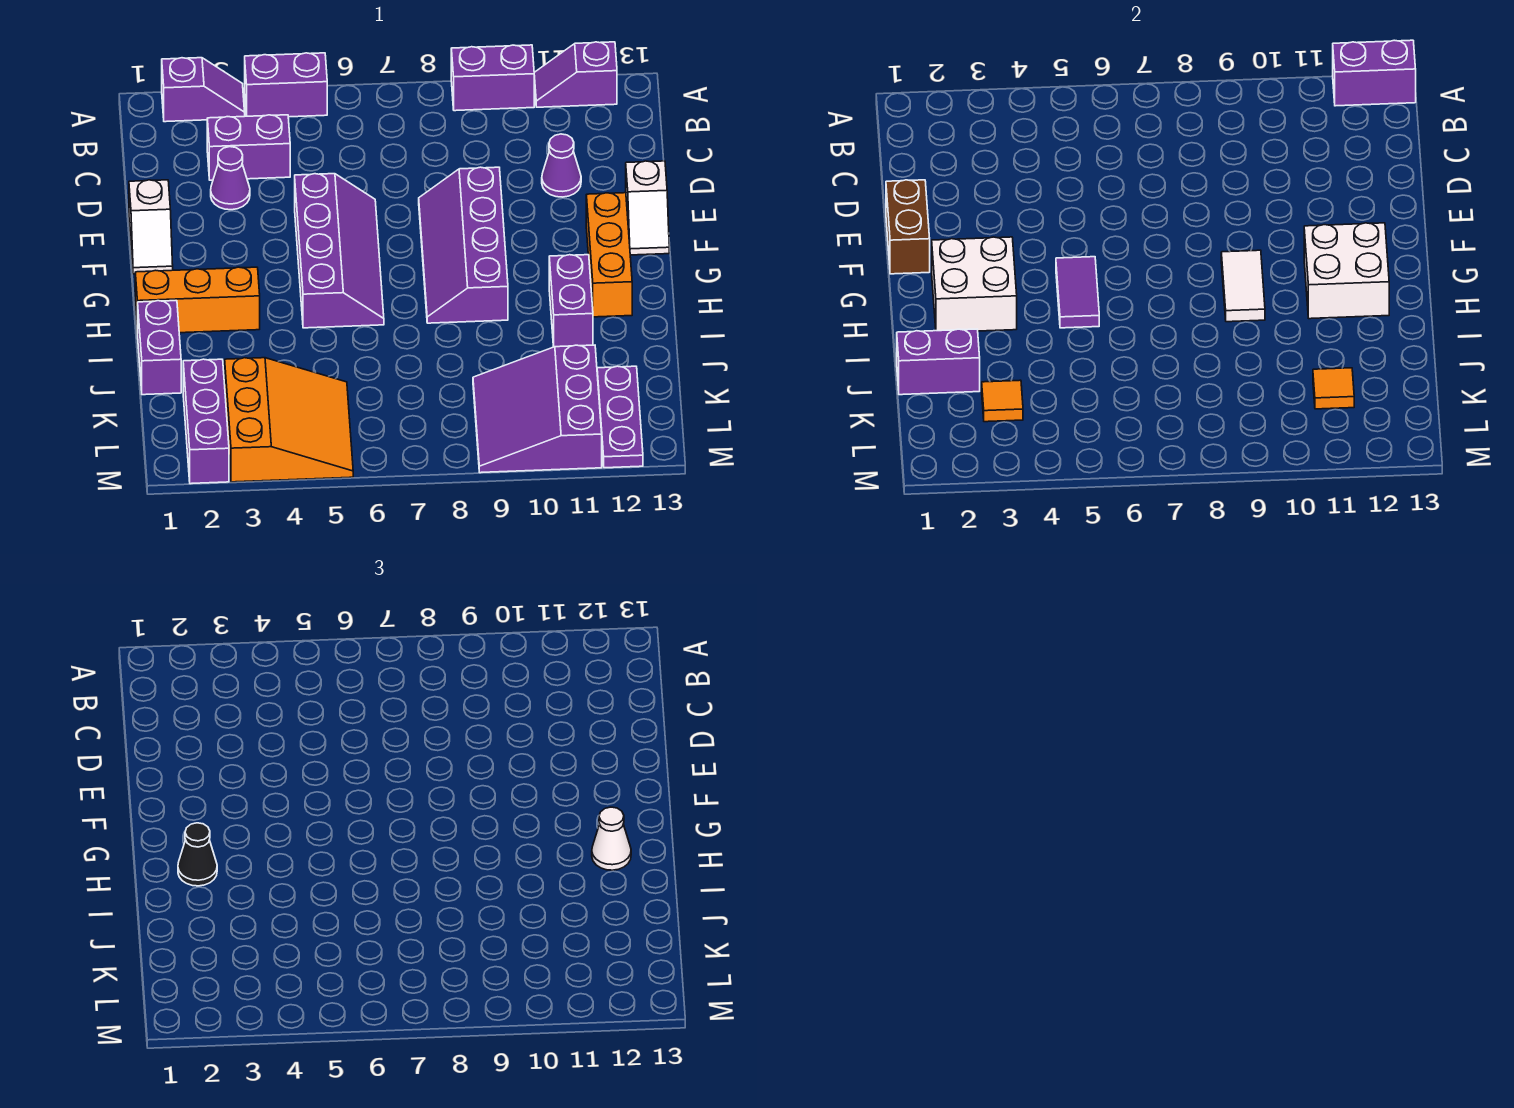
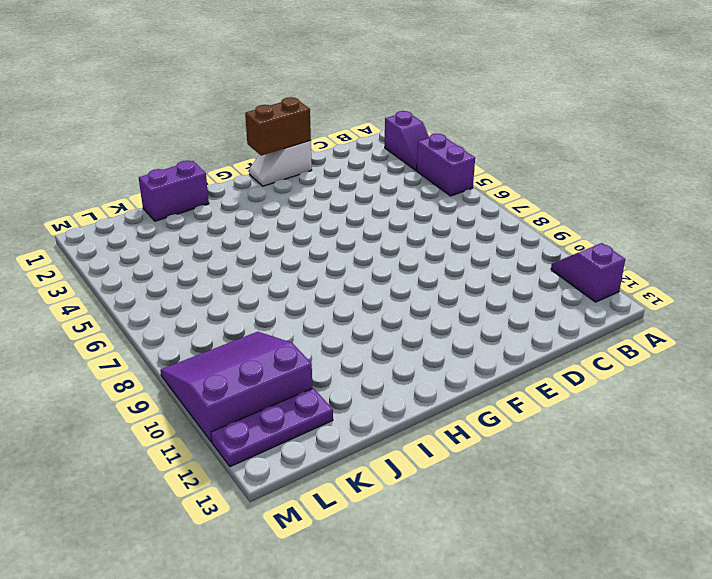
none -> purple 1x2 brick [451,45,534,111]
none -> purple 1x2 brick [207,115,290,180]
none -> purple 1x1 cone [211,147,250,210]
none -> purple 1x1 cone [542,134,581,197]

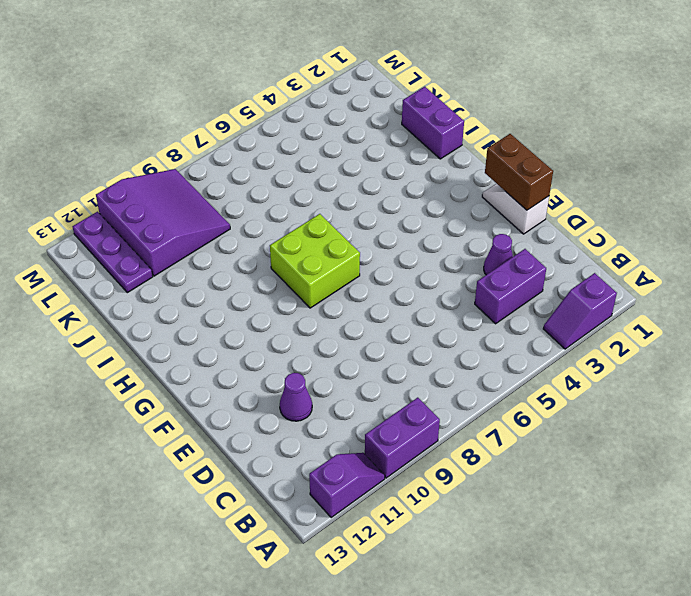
lime 2x2 brick [270,214,360,308] -> purple 2x4 slope [419,167,508,323]
none -> purple 1x2 brick [245,53,327,117]
none -> purple 2x4 slope [295,174,384,328]
none -> white 1x2 slope [626,161,669,255]
none -> orange 1x3 brick [586,193,632,317]

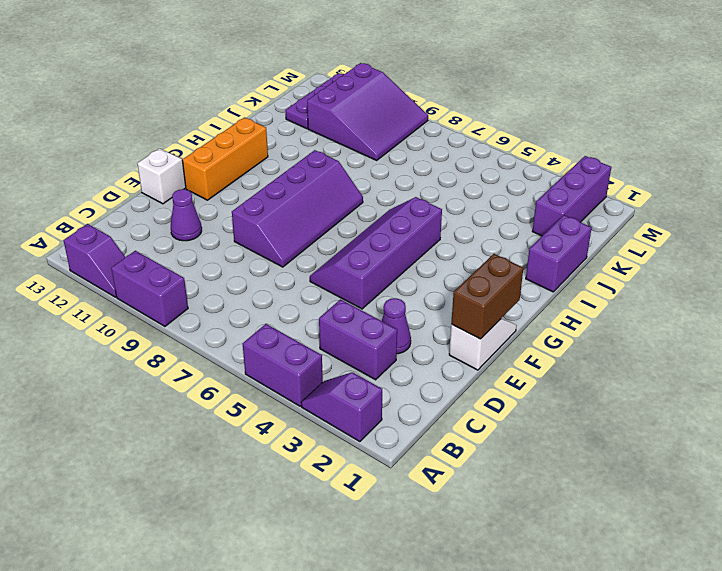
none -> orange 1x3 brick [135,267,260,334]
none -> purple 1x2 brick [549,255,593,347]
none -> orange 3x3 slope [225,358,353,482]
none -> purple 1x2 brick [1333,40,1416,106]

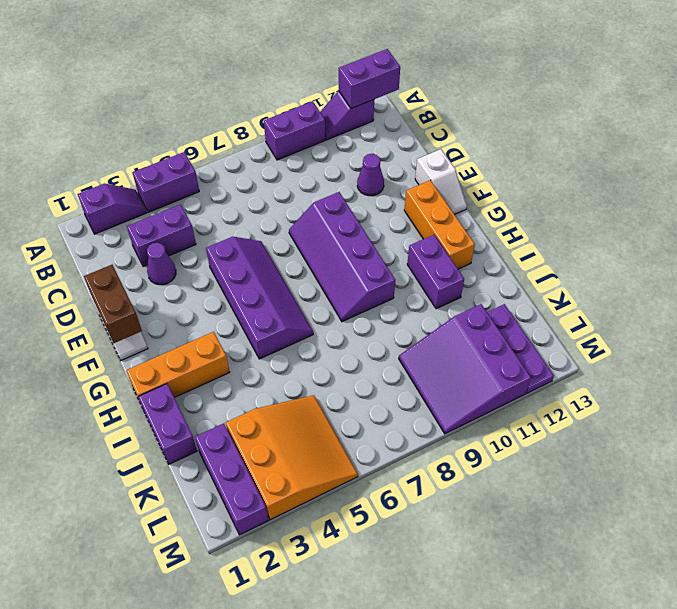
none -> white 2x2 brick [932,237,1017,331]
none -> purple 1x2 tile [1056,257,1099,328]
none -> white 1x2 tile [1221,250,1265,322]
none -> white 2x2 brick [1304,223,1389,319]

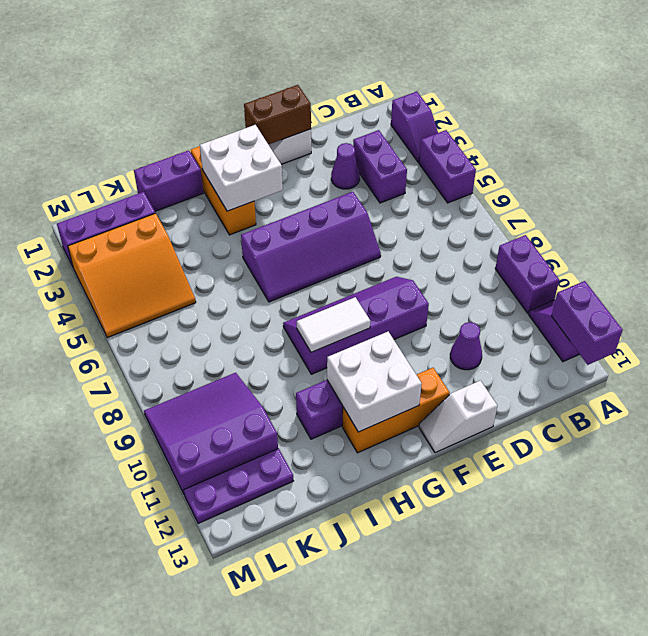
none -> purple 1x2 tile [1056,257,1099,328]
none -> purple 1x2 brick [897,329,980,395]
none -> orange 1x1 tile [982,380,1023,422]
none -> orange 1x1 tile [1313,368,1354,409]

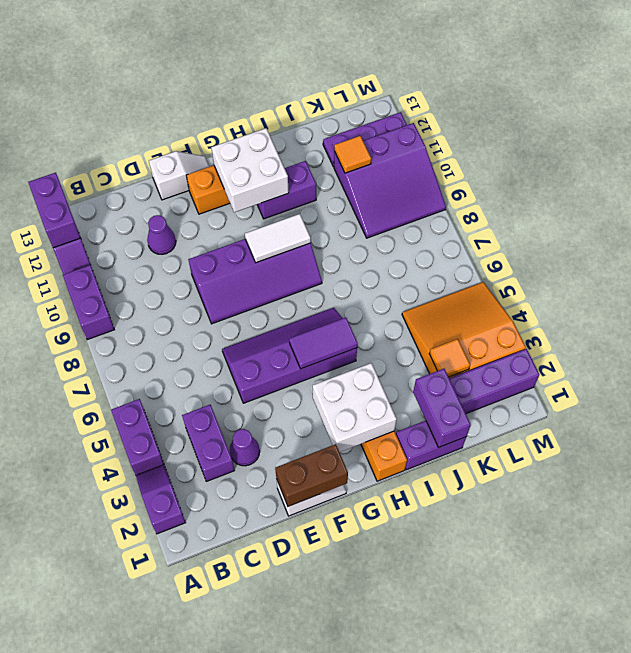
none -> black 1x1 cone [178,823,217,886]
none -> white 1x1 cone [592,807,631,870]

